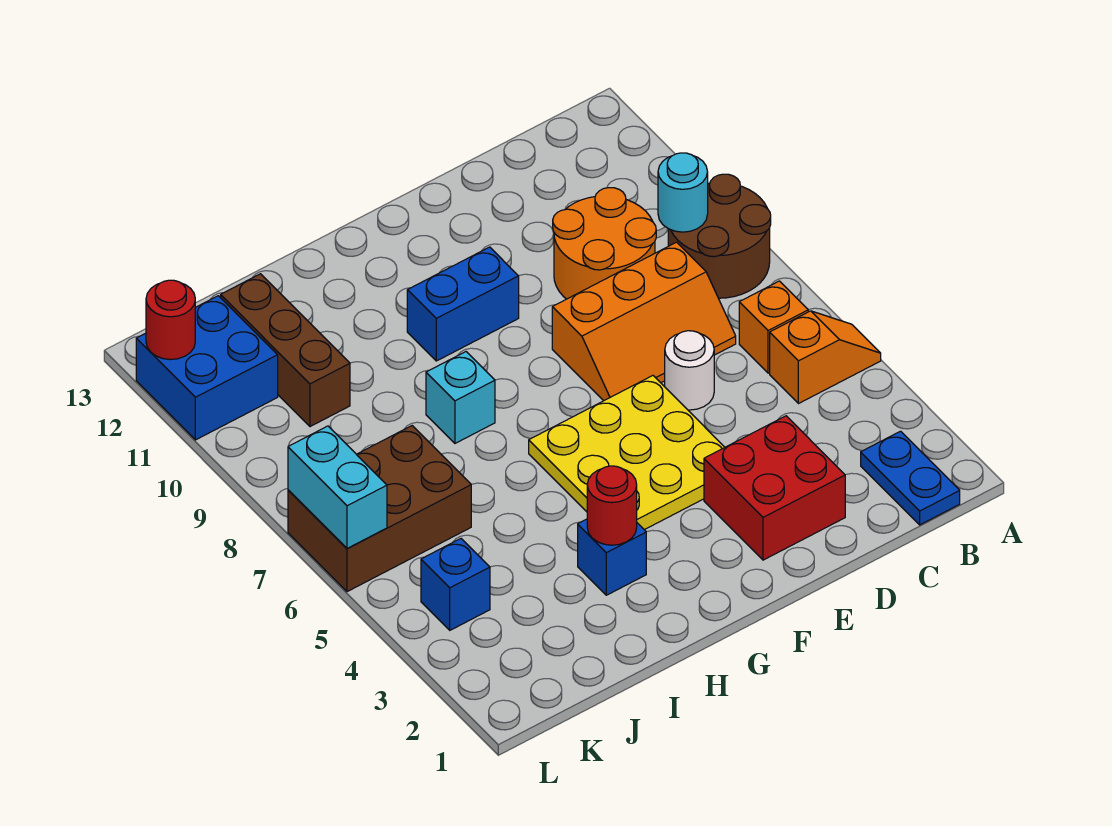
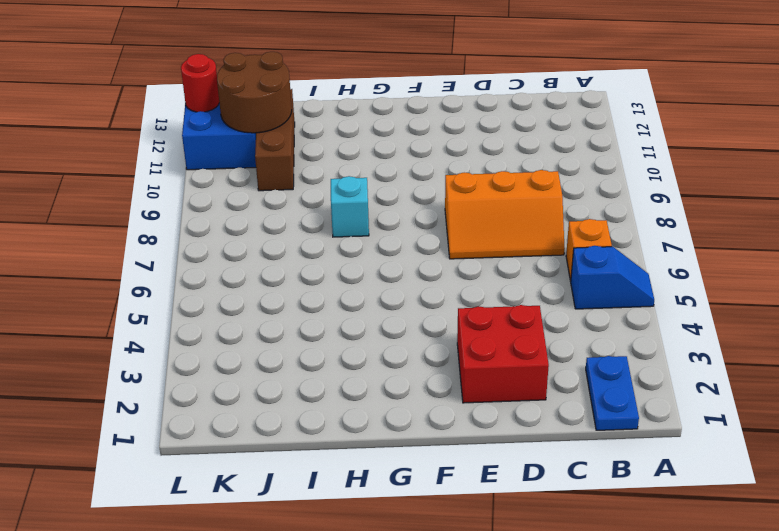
blue 1x2 slope [571,246,654,309] -> orange 1x2 slope [770,311,881,404]
brown 2x2 round brick [217,52,292,133] -> brown 2x2 round brick moved to [668,174,771,298]
none -> orange 2x2 round brick [553,188,656,299]
none -> white 1x1 round brick [665,331,714,410]
none -> yellow 3x3 plate [529,376,725,530]

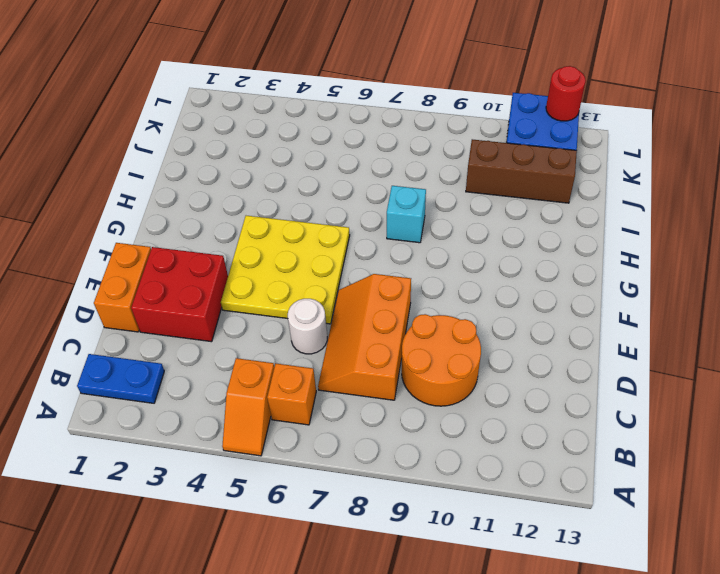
orange 1x2 brick [94,243,151,332] -> none
none -> brown 2x2 round brick [668,174,771,298]
none -> blue 1x2 brick [407,247,519,361]
none -> blue 1x1 brick [578,519,646,595]

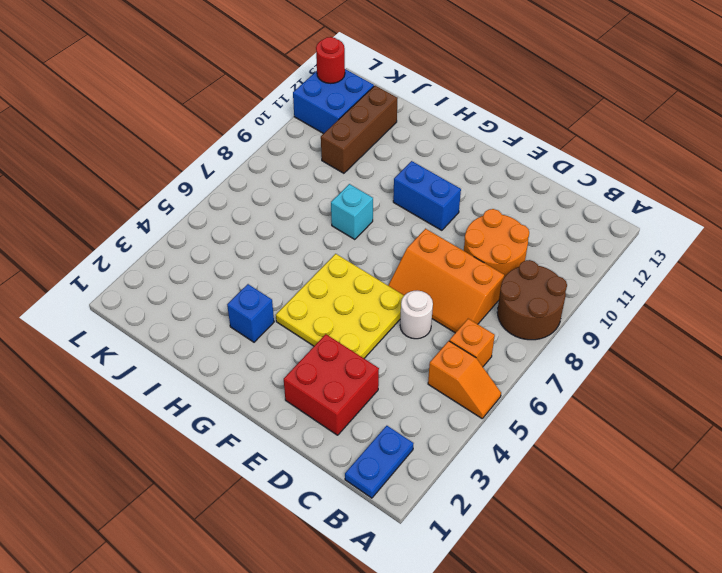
none -> brown 2x3 brick [288,426,471,592]
none -> blue 1x1 brick [421,539,490,630]
none -> cyan 1x1 round brick [658,153,708,232]

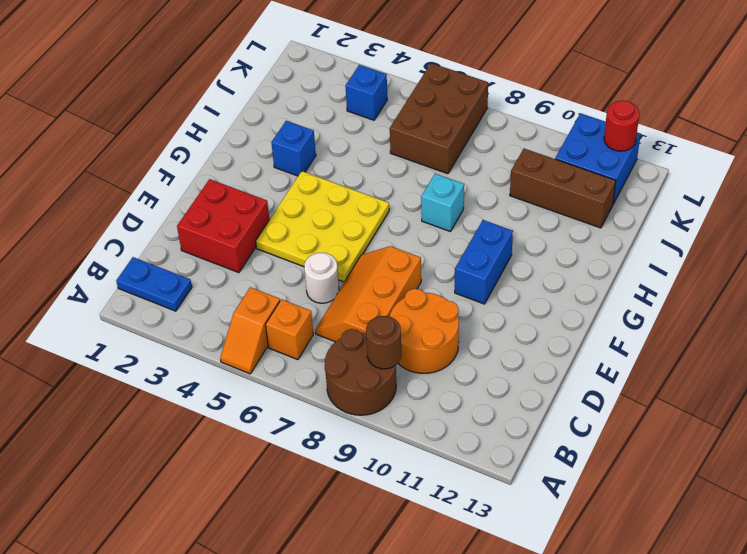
brown 1x1 round brick [366,316,401,369] -> cyan 1x1 round brick [658,153,708,232]
none -> red 1x1 round brick [587,466,637,545]
none -> cyan 1x2 brick [288,426,387,548]

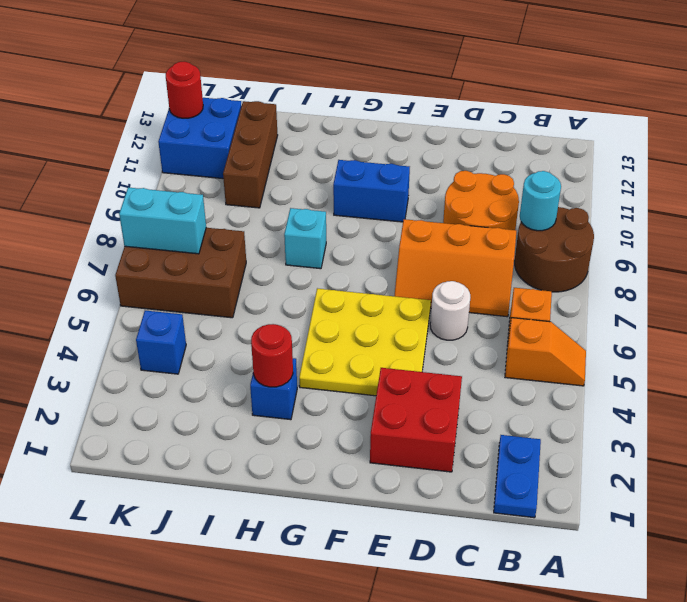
cyan 1x2 brick [119,187,206,254] -> cyan 1x2 brick turned to [288,426,387,548]

